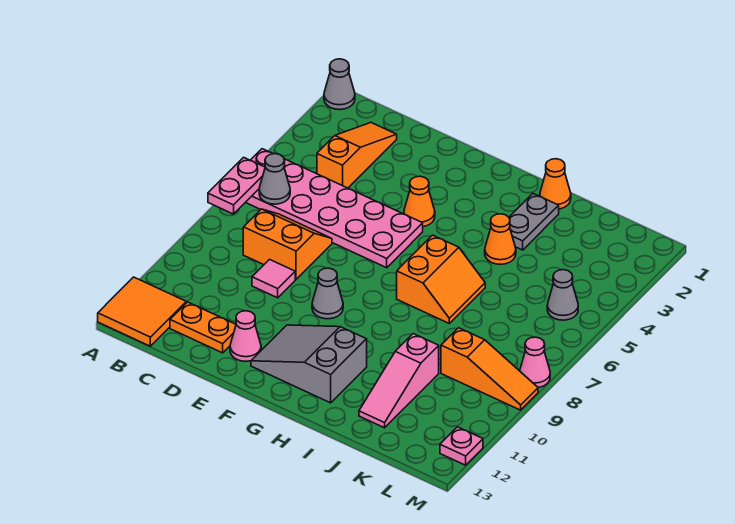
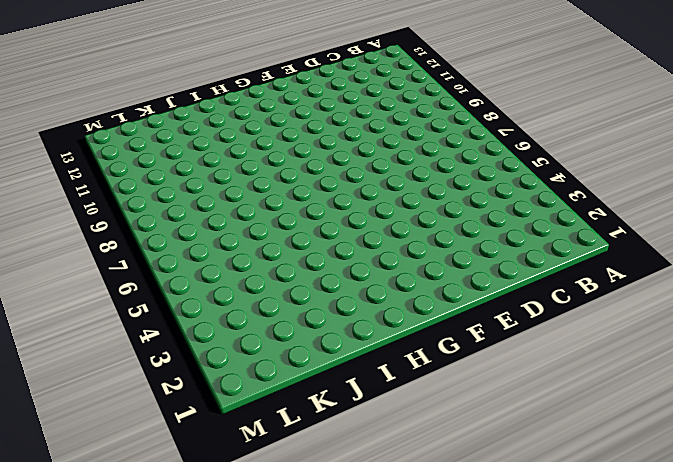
none -> grey 1x1 cone [324,59,355,110]
none -> pink 2x6 plate [245,149,423,268]
none -> orange 2x2 tile [98,277,186,346]

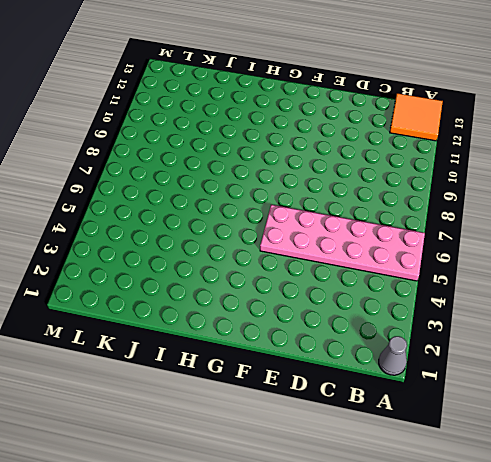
none -> orange 1x3 slope [317,123,397,188]
none -> orange 2x2 slope [243,209,332,279]
none -> orange 1x2 plate [170,302,236,353]

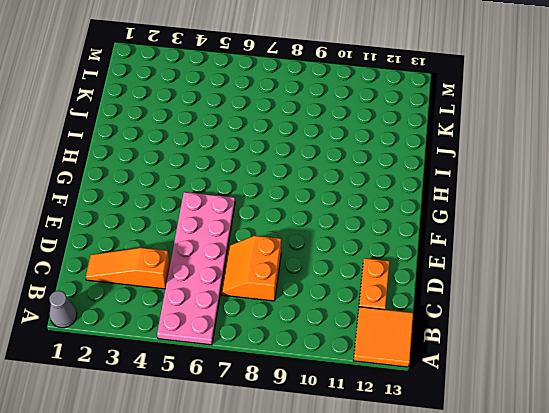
none -> pink 1x1 tile [252,259,295,298]
none -> pink 1x1 cone [230,311,261,361]
none -> orange 1x1 cone [404,176,435,227]

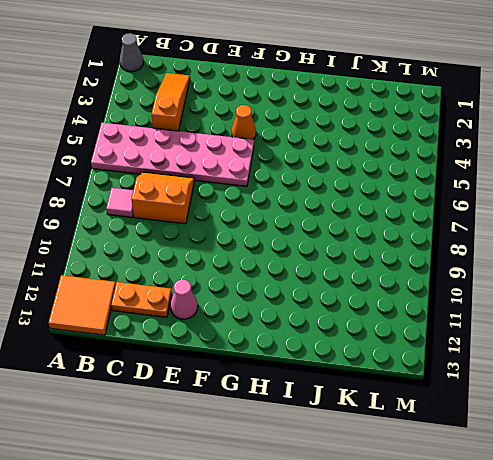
pink 1x1 tile [106,188,133,217] -> pink 1x1 tile moved to [252,259,295,298]
none -> grey 1x1 cone [312,268,343,319]
none -> grey 2x3 slope [251,325,367,403]
none -> orange 2x2 slope [397,235,485,323]

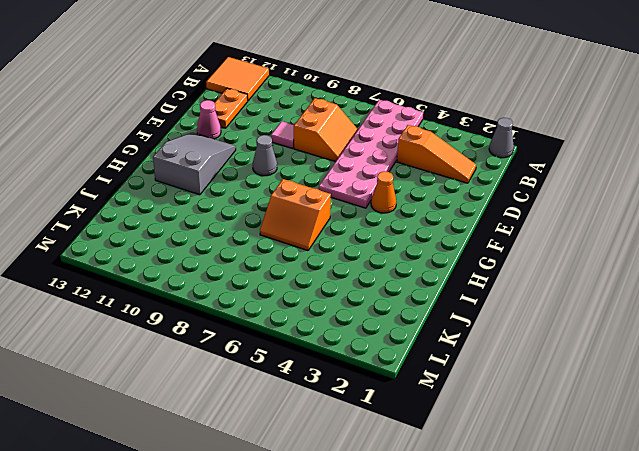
none -> orange 1x1 cone [540,159,571,209]
none -> grey 1x2 plate [509,194,559,250]
none -> orange 1x1 cone [485,214,516,264]

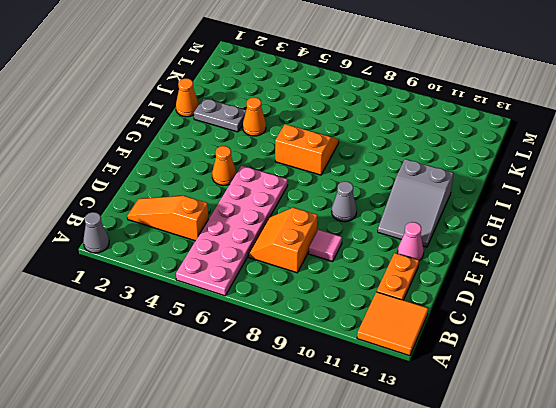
none -> pink 1x3 slope [359,334,439,428]
none -> orange 1x3 slope [441,328,538,410]
none -> grey 1x1 cone [547,270,578,320]

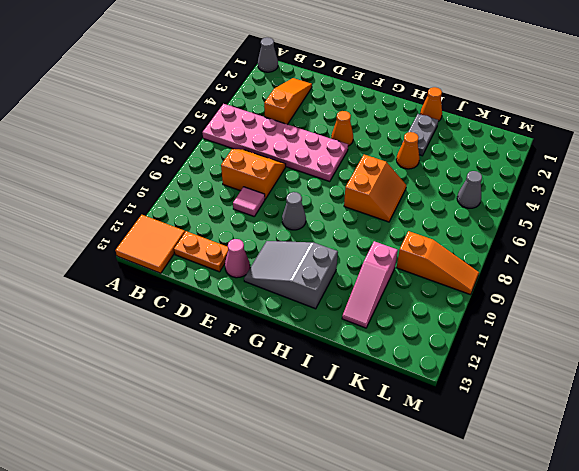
none -> pink 1x1 cone [520,337,550,387]
none -> pink 1x1 plate [440,427,483,465]
none -> pink 1x2 plate [208,157,265,214]

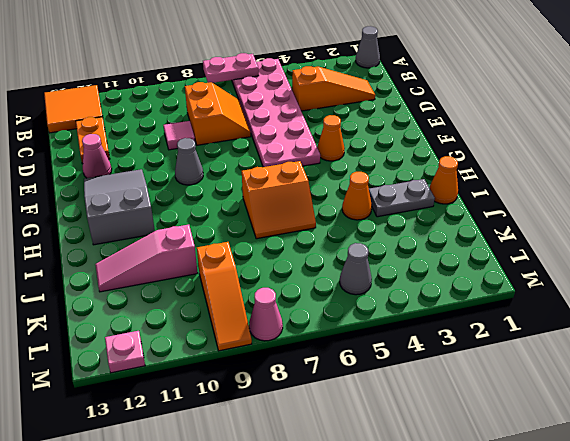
none -> grey 1x1 cone [259,154,290,204]

